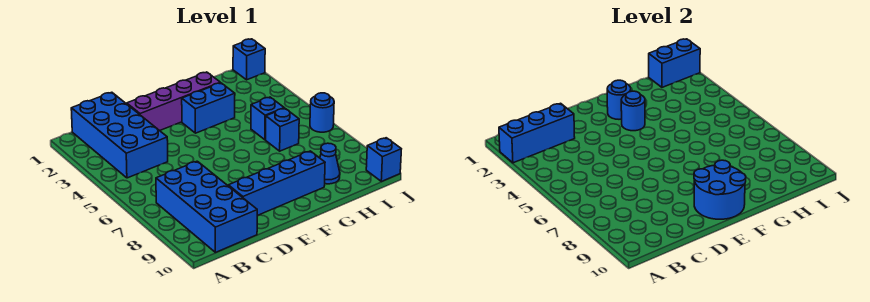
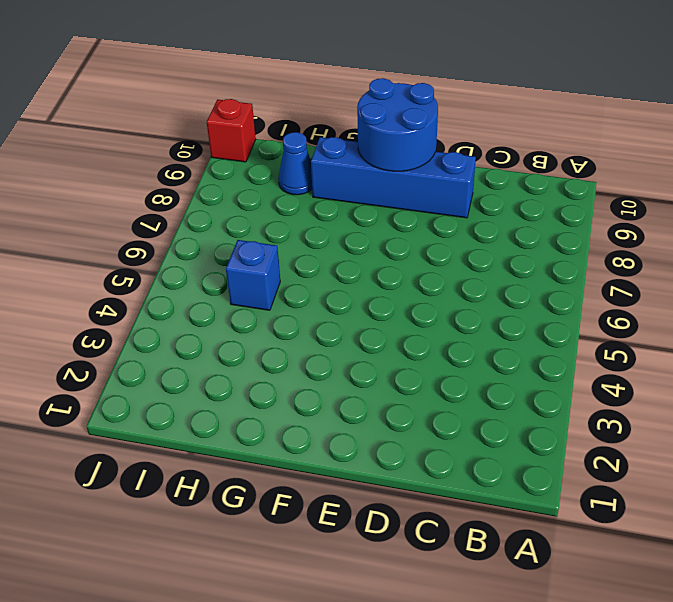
red 1x1 brick [207,99,256,162] -> blue 1x1 brick [366,138,401,181]
none -> blue 2x4 brick [71,92,168,178]
none -> blue 2x4 brick [156,161,257,252]
none -> purple 1x4 brick [127,72,220,131]

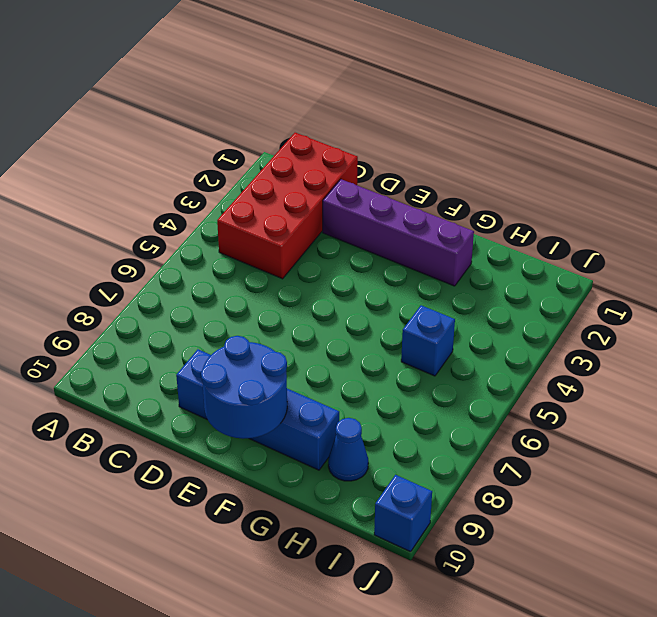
red 2x4 brick [217,133,358,279] -> blue 2x4 brick [71,92,168,178]
none -> blue 2x4 brick [156,161,257,252]
none -> blue 1x2 brick [182,83,235,133]
none -> blue 1x1 brick [266,108,299,151]

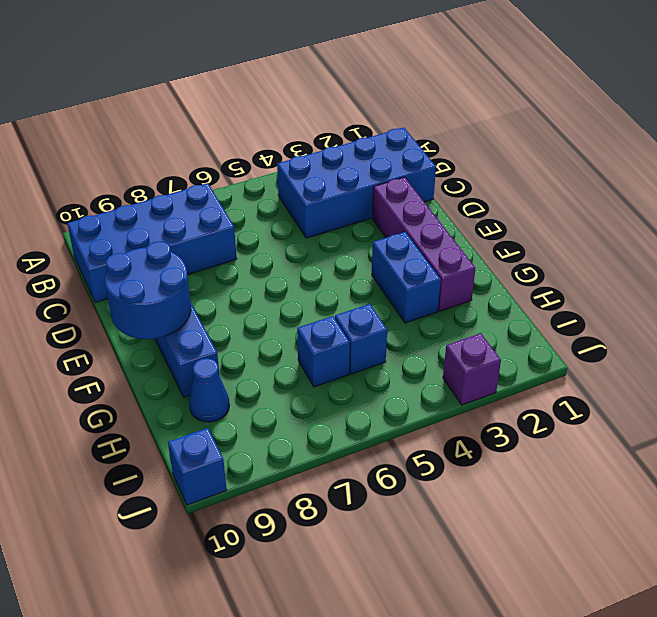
purple 1x1 brick [443,333,501,405] -> none
none -> blue 1x1 brick [233,39,265,80]
none -> blue 1x1 round brick [310,93,334,132]
none -> blue 1x3 brick [499,103,575,163]

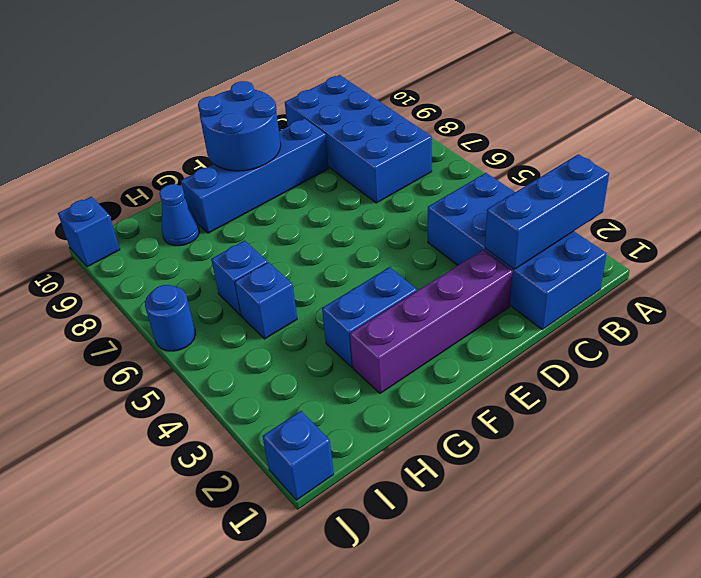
none -> blue 1x1 round brick [607,80,631,119]
none -> blue 1x1 round brick [621,91,645,131]
none -> blue 1x2 brick [649,39,700,87]

